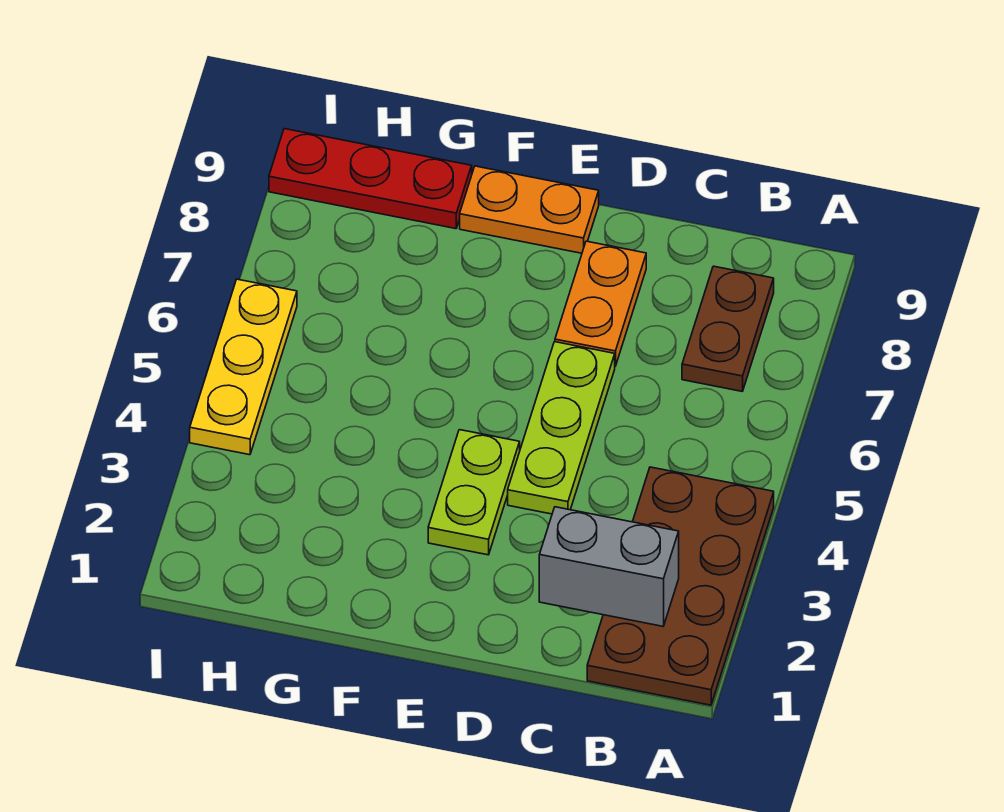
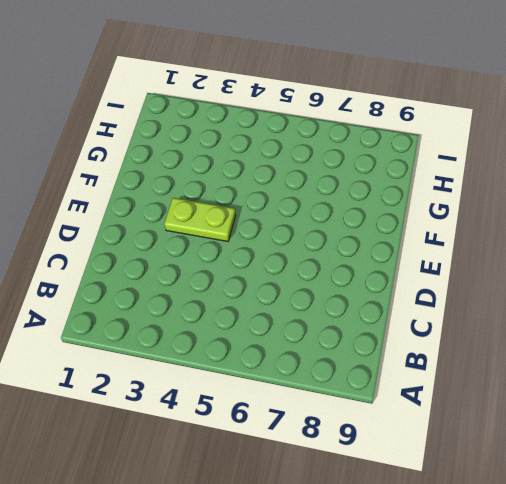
none -> brown 2x4 plate [587,467,774,705]
none -> brown 1x2 plate [682,266,774,391]

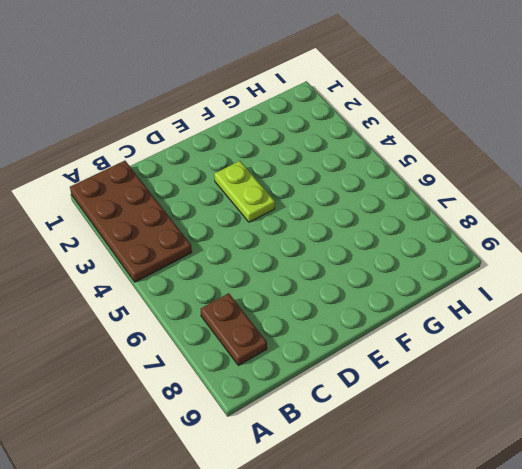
none -> lime 1x3 plate [508,342,615,514]
none -> orange 1x2 plate [555,241,646,366]

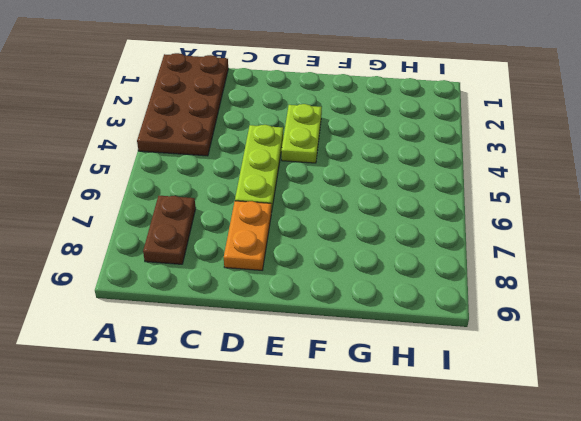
none -> orange 1x2 plate [460,166,599,253]
none -> red 1x3 plate [269,129,472,229]

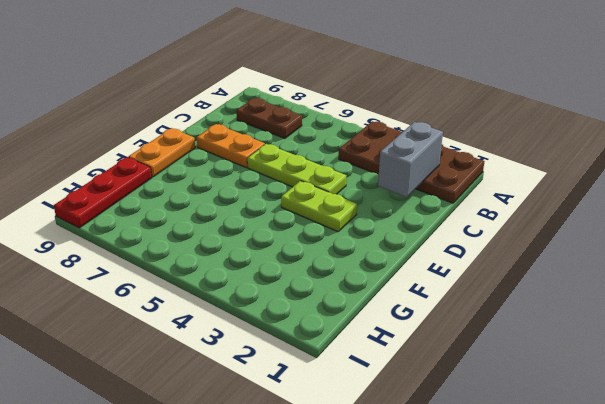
none -> yellow 1x3 plate [190,279,297,455]

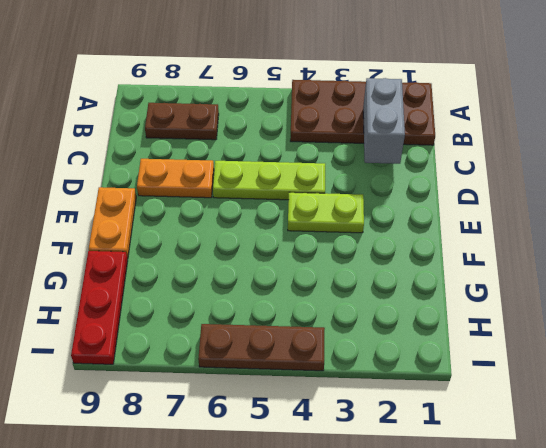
brown 1x3 plate [198,324,325,371] -> yellow 1x3 plate [190,279,297,455]

